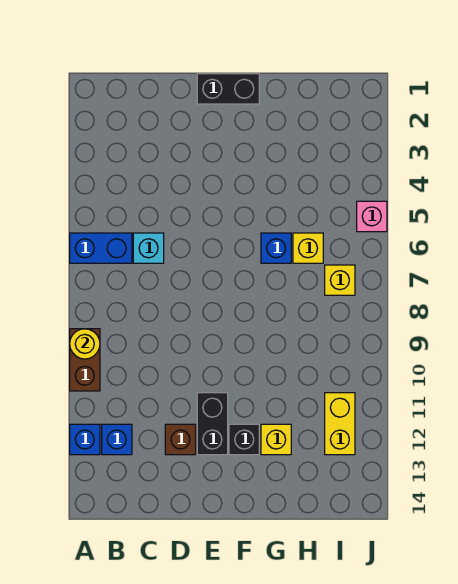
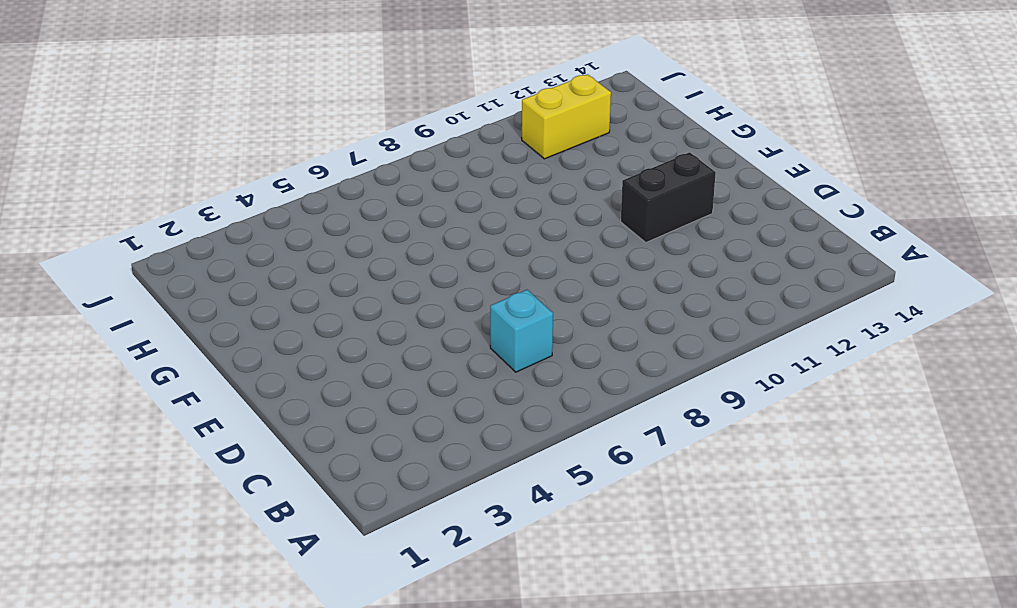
none -> blue 1x2 brick [70,233,132,263]
none -> brown 1x2 brick [70,329,100,391]
none -> blue 1x1 brick [70,424,100,455]

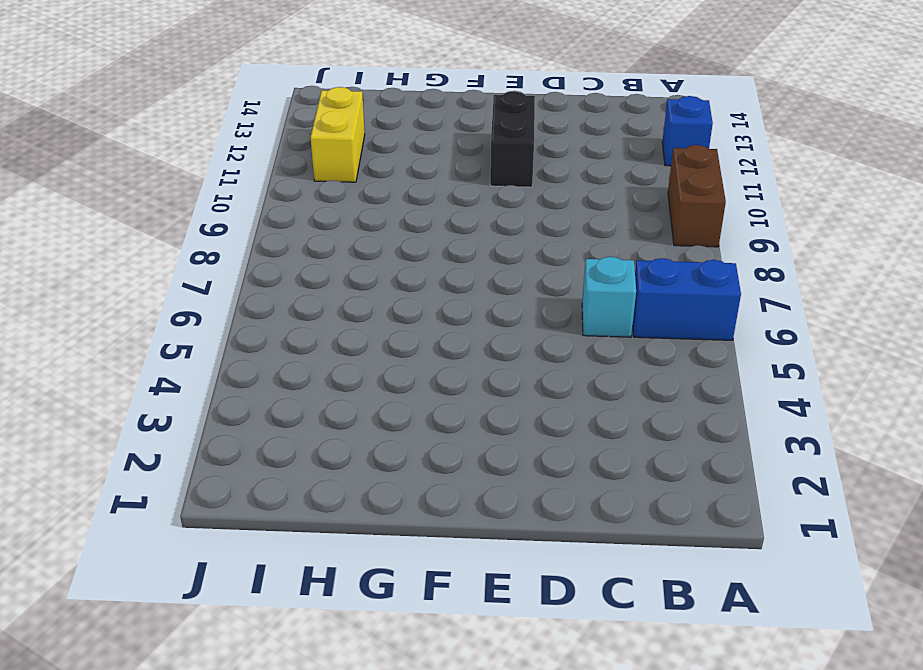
none -> blue 1x1 brick [102,424,132,455]
none -> brown 1x1 brick [165,424,196,455]
none -> black 1x2 brick [197,74,259,104]

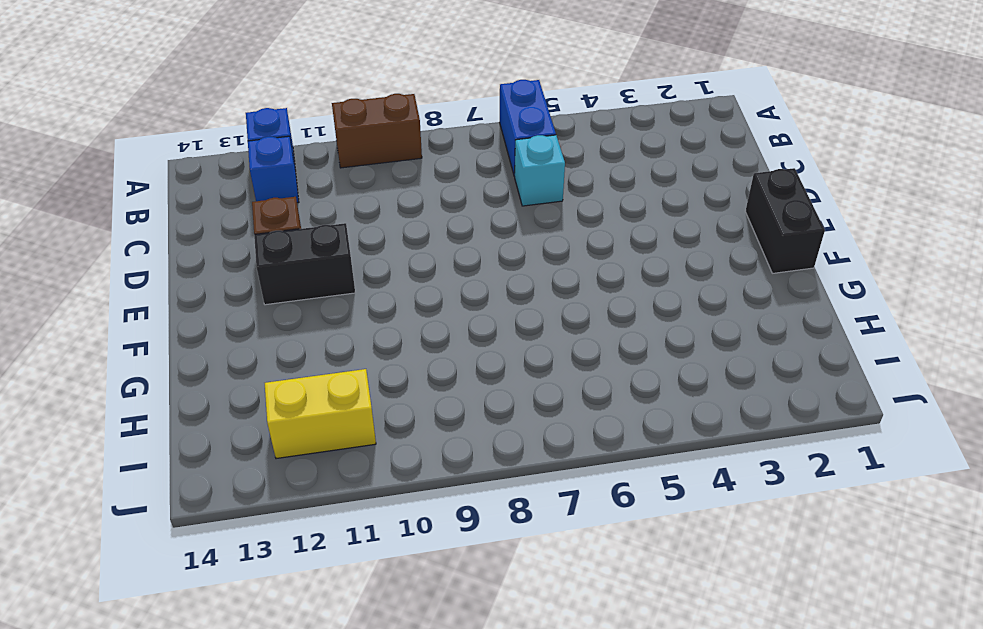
none -> black 1x1 brick [229,424,259,455]
none -> blue 1x1 brick [261,233,291,263]
none -> yellow 1x1 brick [261,424,291,455]

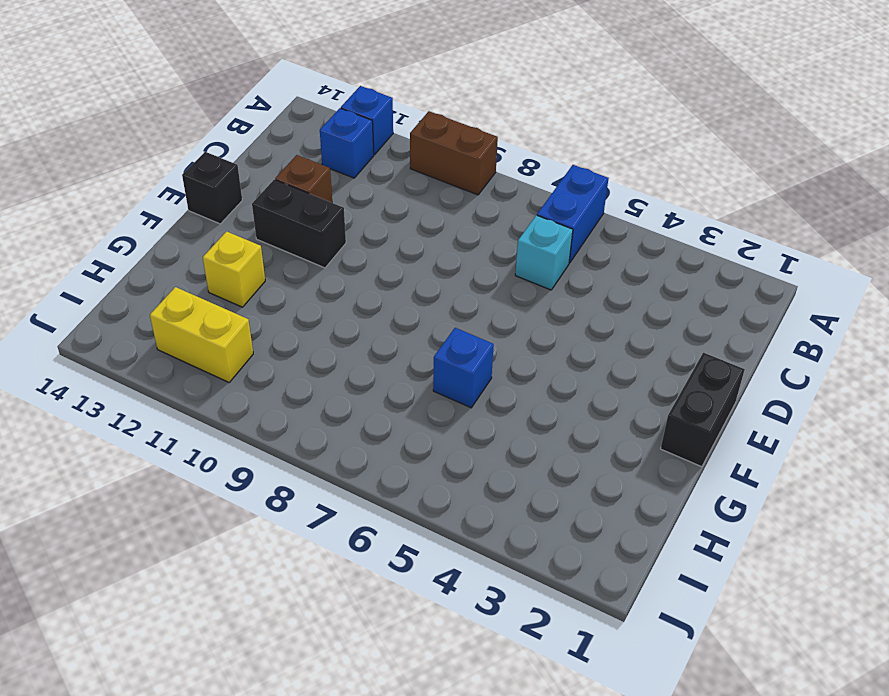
black 1x1 brick [182,152,242,224] -> black 1x1 brick moved to [229,424,259,455]
none -> yellow 1x1 brick [293,233,323,263]
none -> yellow 1x1 brick [325,265,355,295]
none -> pink 1x1 brick [357,201,387,232]

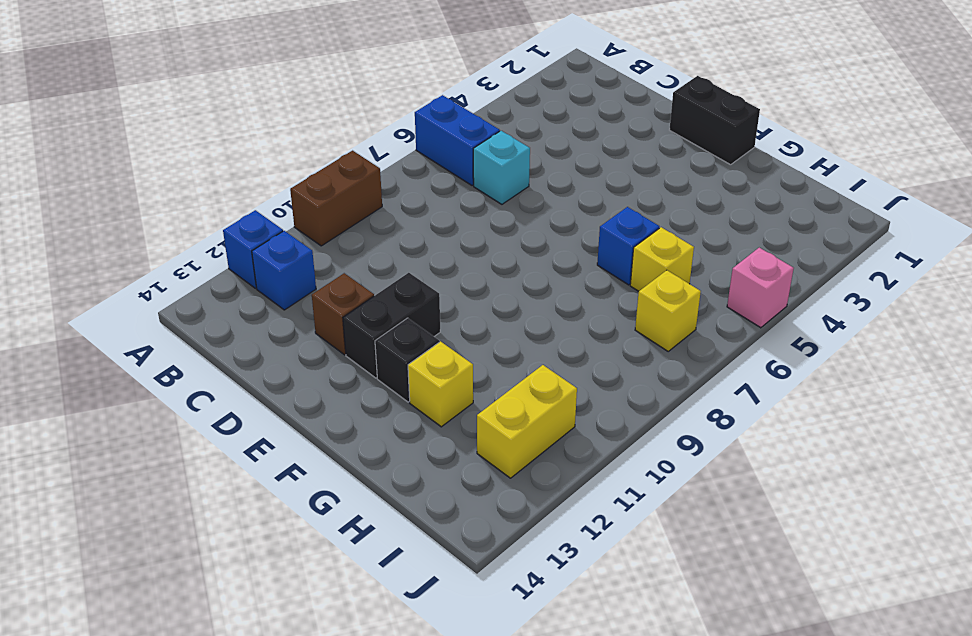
none -> yellow 1x1 round brick [70,329,100,359]

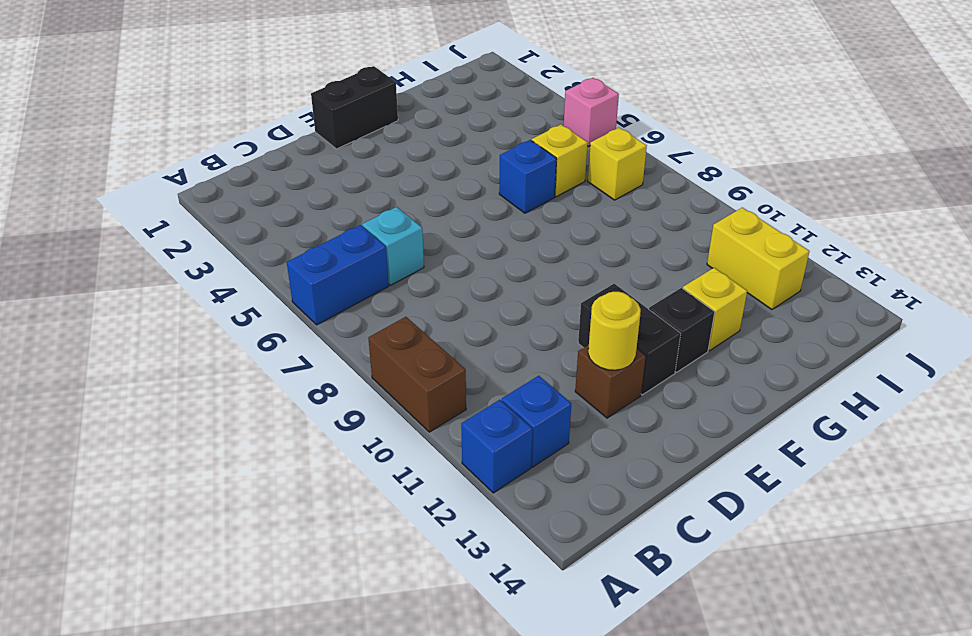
yellow 1x1 round brick [588,292,641,370] -> yellow 1x1 round brick moved to [70,329,100,359]

